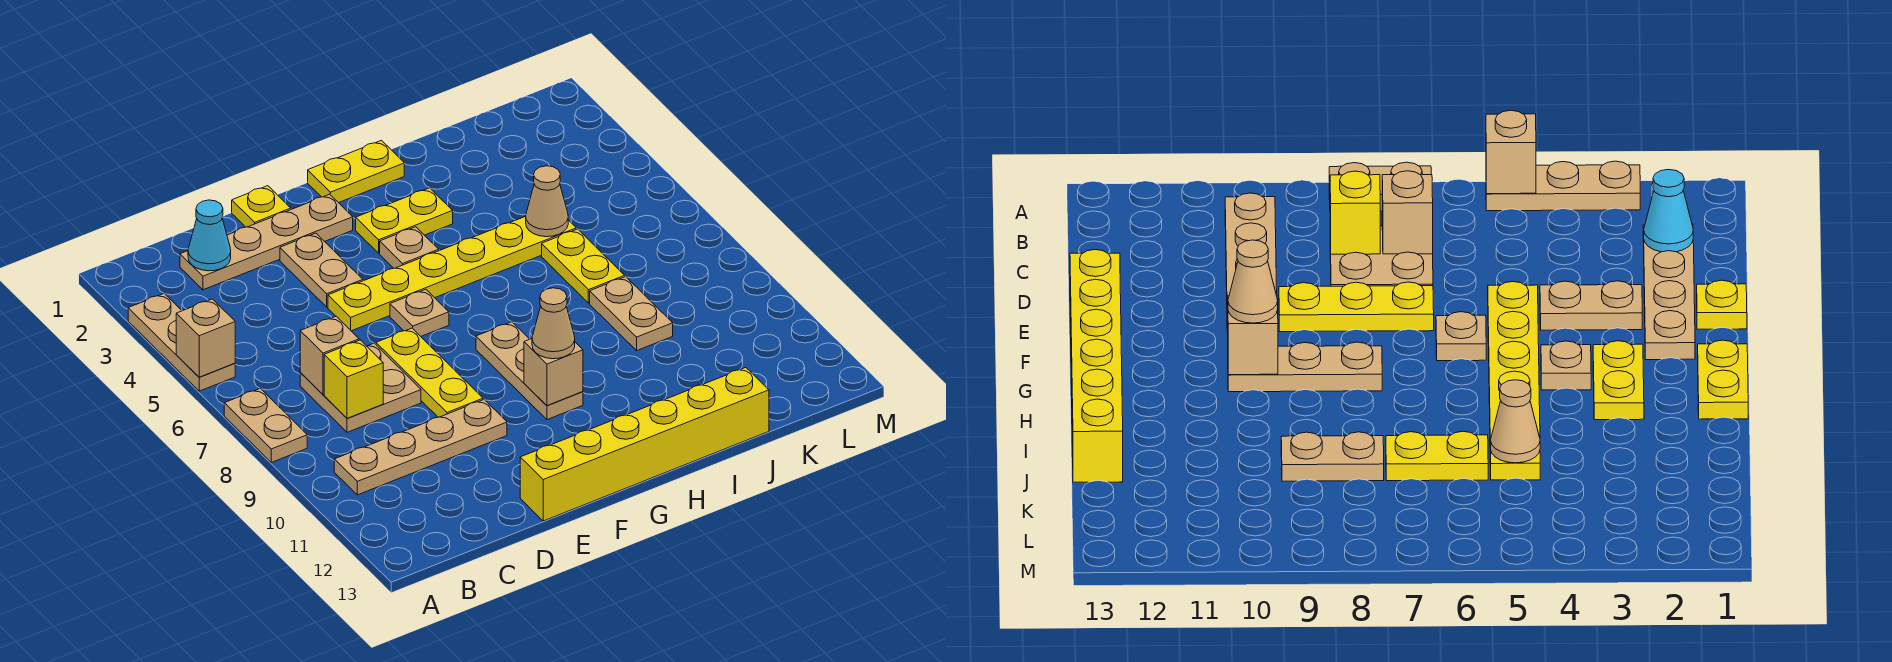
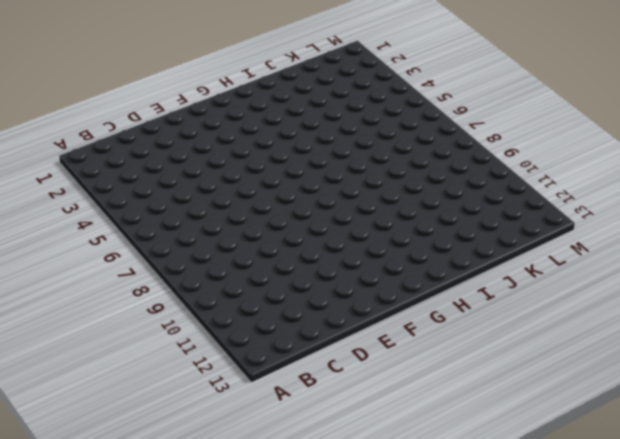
none -> tan 1x3 plate [128,294,235,391]
none -> tan 1x2 plate [224,388,307,462]
none -> tan 1x4 plate [334,400,507,495]

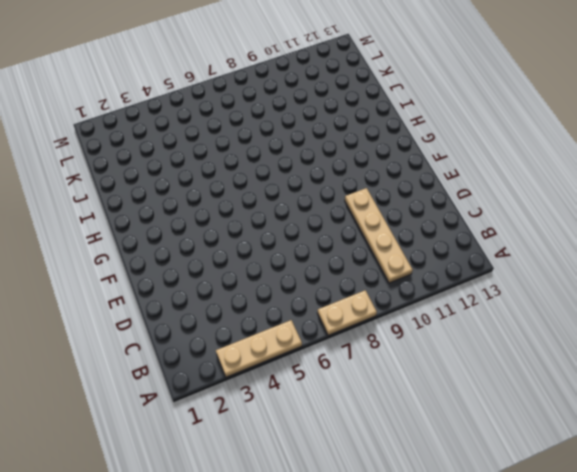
none -> tan 1x4 plate [180,194,353,290]
none -> tan 2x2 plate [300,343,421,432]
none -> yellow 1x1 plate [232,186,291,227]

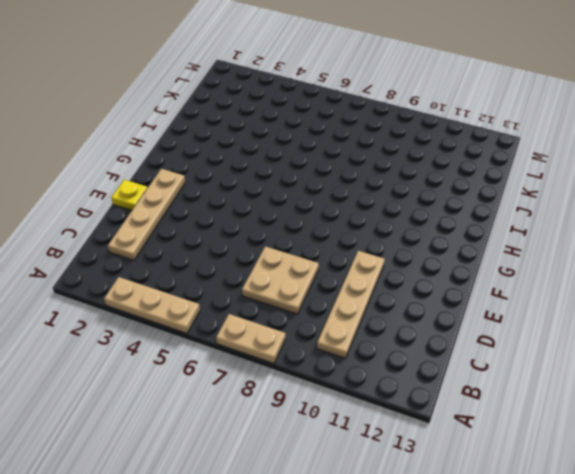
none -> tan 1x2 plate [280,233,363,307]
none -> yellow 1x6 plate [328,216,576,331]
none -> yellow 1x3 plate [376,328,483,417]

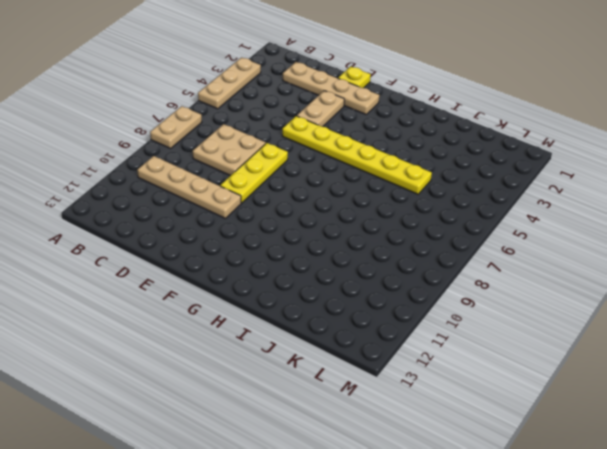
none -> yellow 1x6 brick [520,368,769,521]
none -> tan 1x1 plate [390,289,449,336]
none -> yellow 1x2 plate [308,140,404,203]

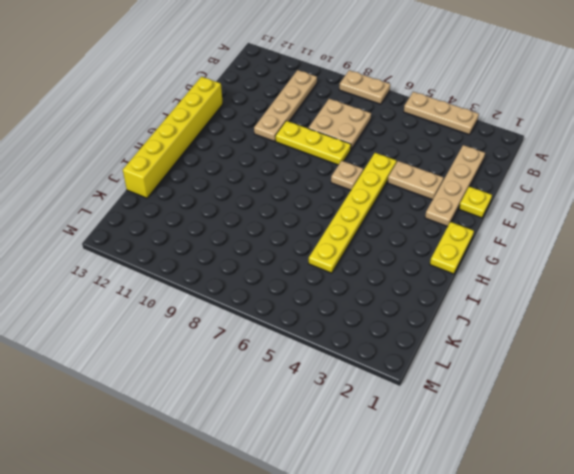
none -> yellow 1x2 plate [356,188,453,253]
none -> tan 1x1 plate [380,227,439,268]
none -> tan 1x3 plate [476,322,583,420]

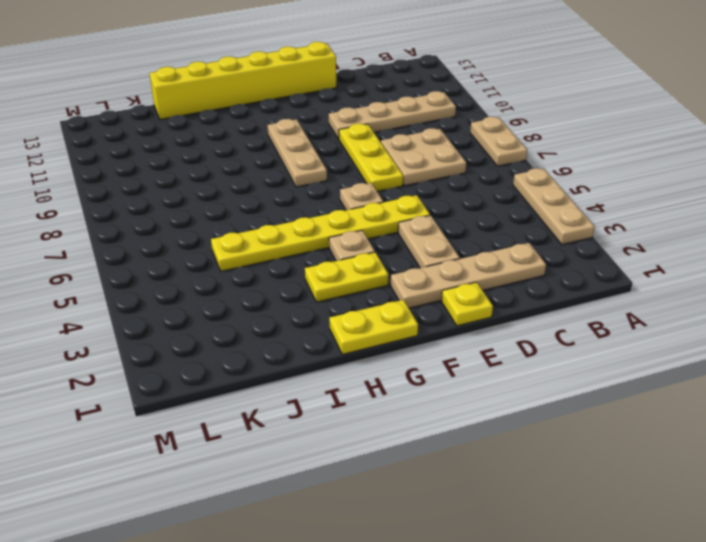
none -> yellow 1x2 plate [542,229,625,303]
none -> tan 1x2 plate [590,277,673,350]
none -> tan 1x1 brick [176,299,235,377]

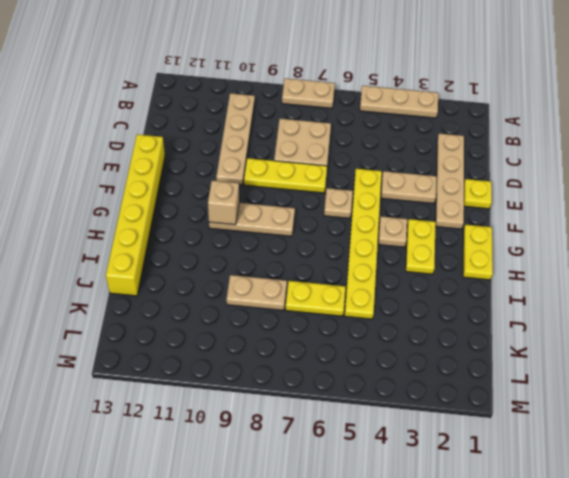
none -> tan 1x1 brick [176,299,235,377]
none -> cyan 1x1 cone [188,200,231,271]
none -> tan 1x1 brick [300,316,359,395]

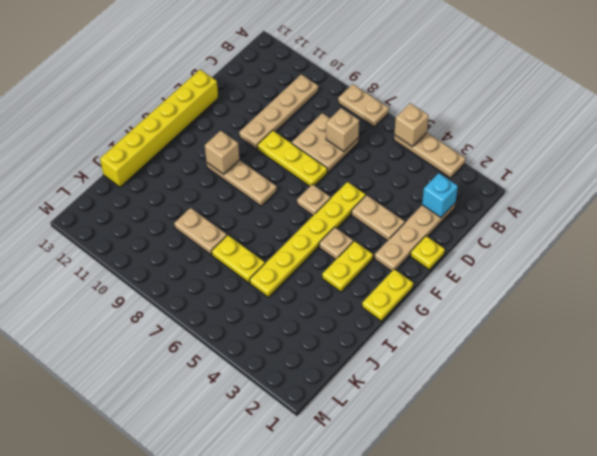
cyan 1x1 brick [422,173,458,217] -> cyan 1x1 cone [188,200,231,271]
none -> yellow 1x1 brick [324,340,383,419]
none -> tan 1x1 cone [526,166,568,237]
none -> tan 1x1 cone [532,288,575,359]

